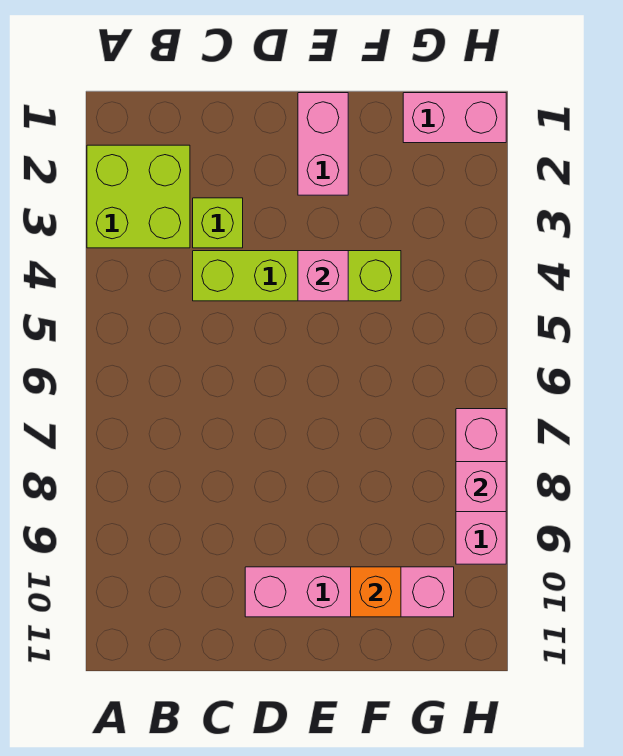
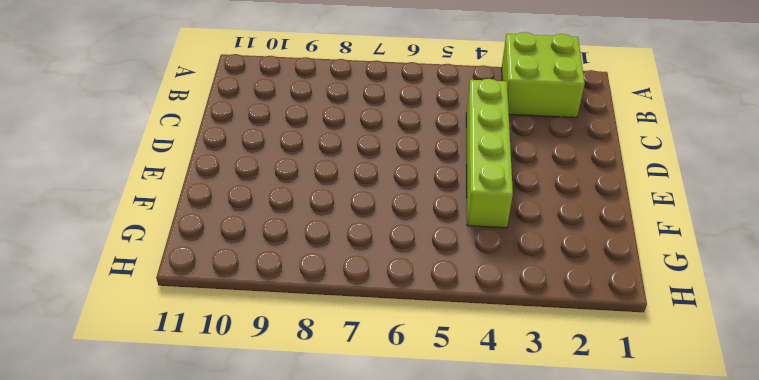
none -> lime 1x1 brick [193,198,243,248]
none -> pink 1x4 brick [245,567,454,617]

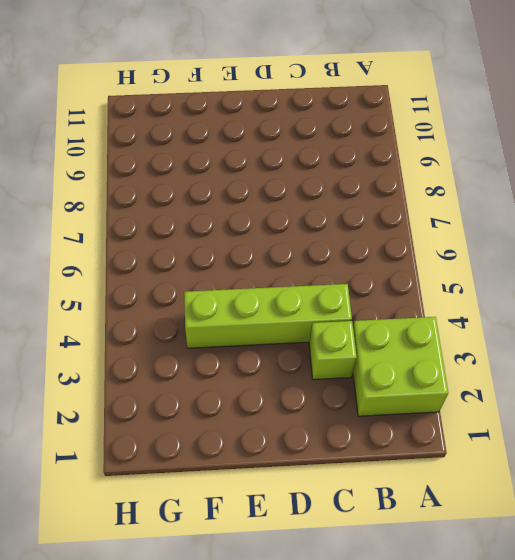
none -> pink 1x4 brick [245,567,454,617]
none -> pink 1x2 brick [298,93,348,195]

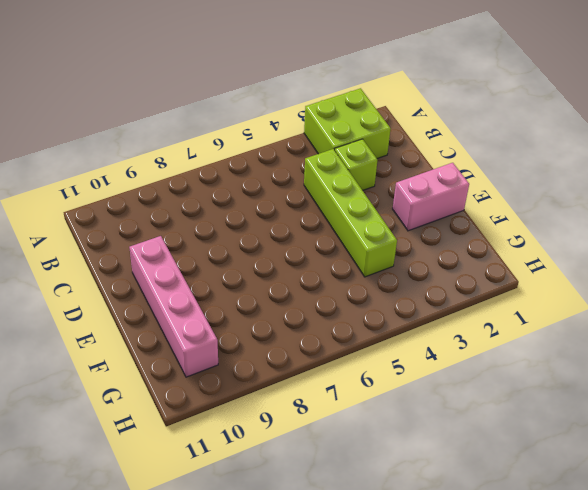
none -> pink 1x2 brick [403,93,506,143]
none -> pink 1x3 brick [456,409,506,564]

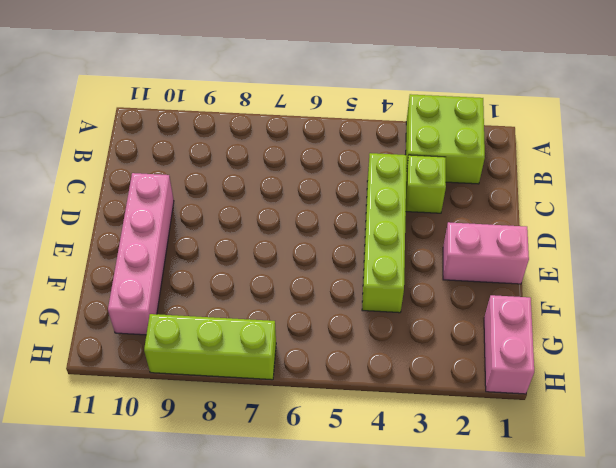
lime 1x3 brick [144,314,276,380] -> pink 1x3 brick [456,409,506,564]
none -> pink 1x1 brick [298,251,348,301]
none -> orange 1x1 brick [351,567,401,617]

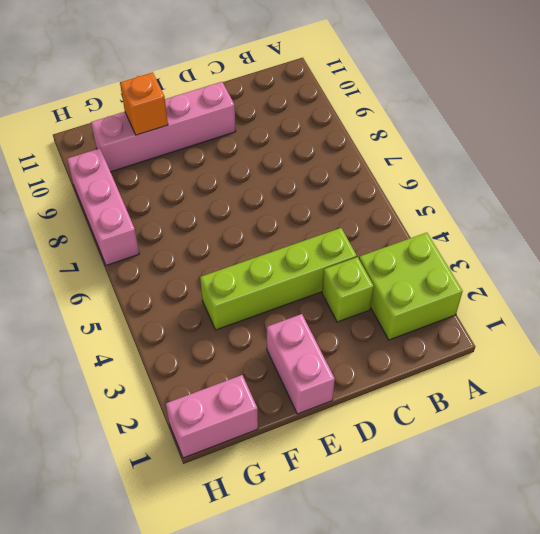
none -> pink 1x1 brick [298,251,348,301]
none -> pink 1x1 brick [456,462,506,512]

